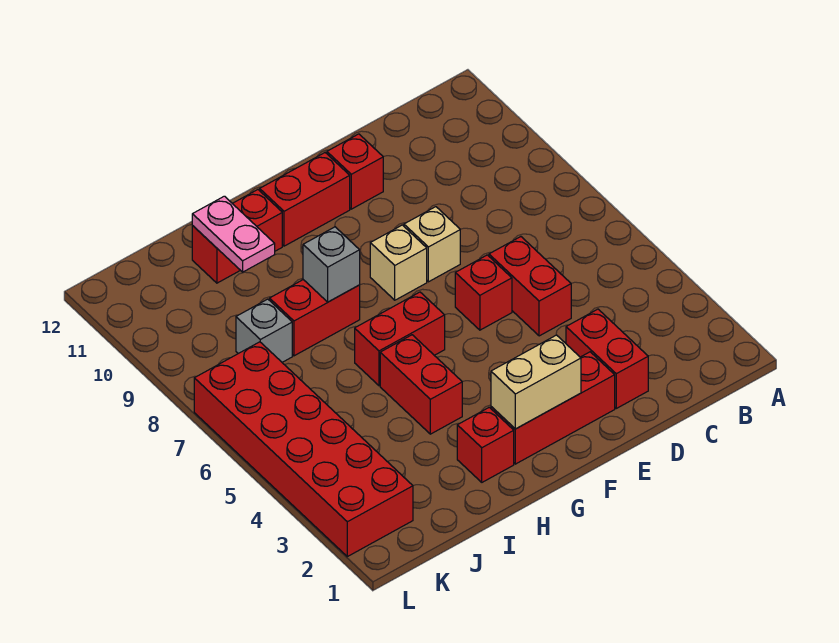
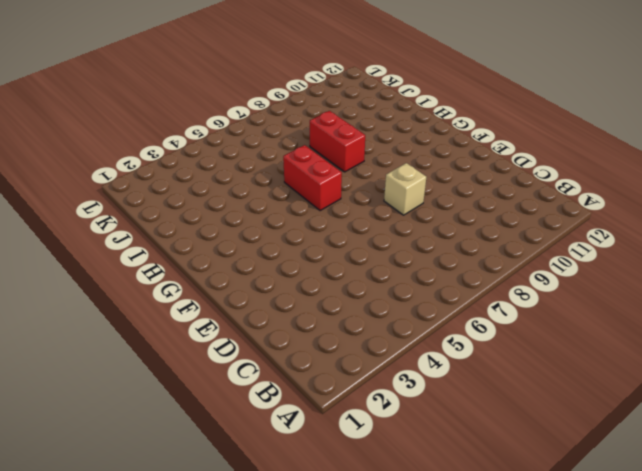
none -> red 1x2 brick [566,309,648,408]
none -> red 1x2 brick [489,237,571,336]
none -> red 1x3 brick [491,352,615,464]

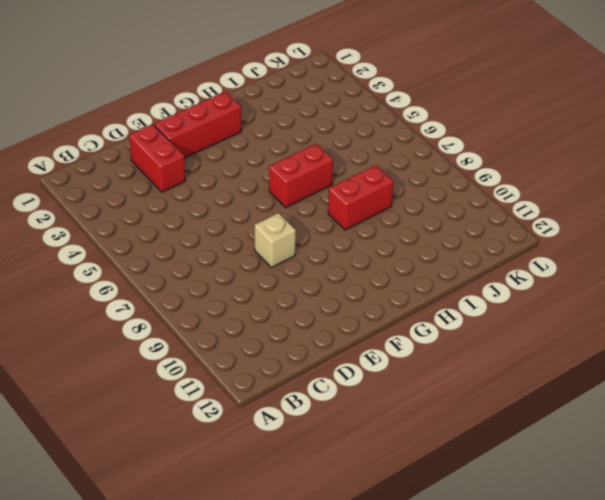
none -> red 1x2 brick [489,237,571,336]
none -> red 1x1 brick [455,255,512,330]
none -> red 1x1 brick [327,134,383,209]

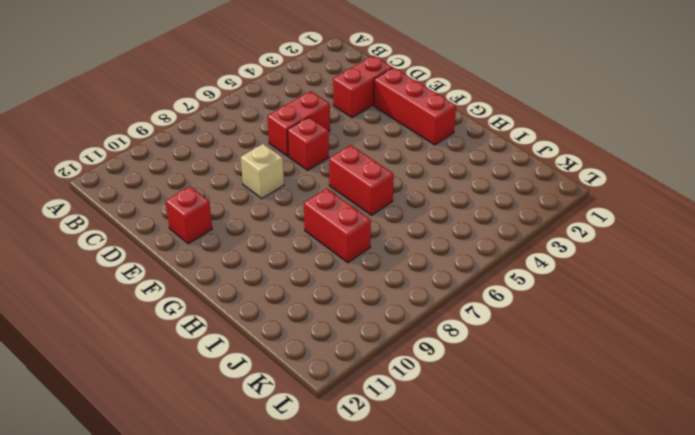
none -> tan 1x1 brick [370,225,427,300]
none -> red 1x2 brick [260,153,350,246]
none -> red 1x1 brick [457,407,514,482]

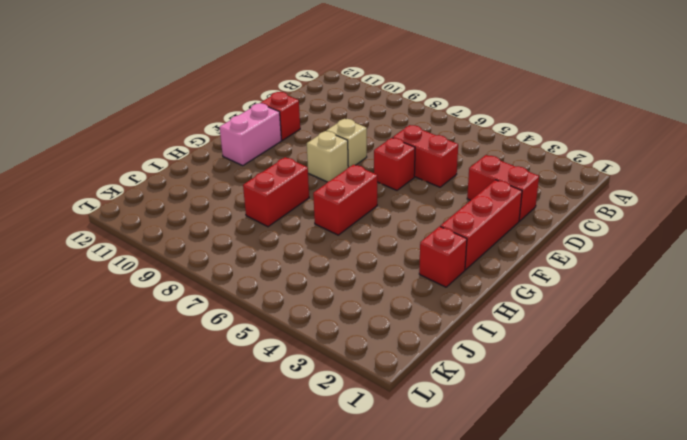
pink 1x2 brick [220,103,281,165] -> red 1x2 brick [260,153,350,246]
none -> red 1x2 brick [380,335,462,434]
none -> red 1x2 brick [192,190,282,283]
none -> grey 1x1 brick [236,299,292,362]

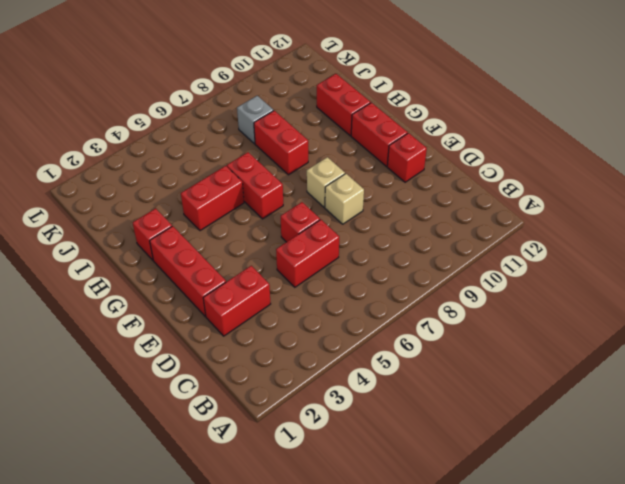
none -> red 2x6 brick [194,342,413,557]
none -> tan 1x2 brick [491,335,581,429]
none -> grey 1x1 brick [303,227,360,302]

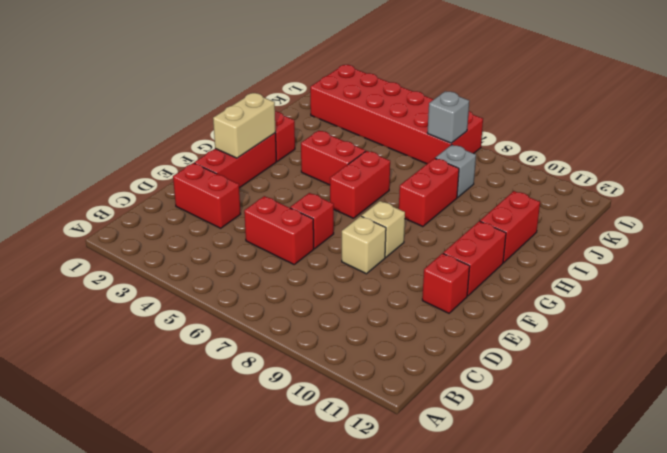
grey 1x1 brick [427,91,469,143] -> grey 1x1 brick moved to [303,227,360,302]
none -> pink 1x2 plate [192,196,275,272]

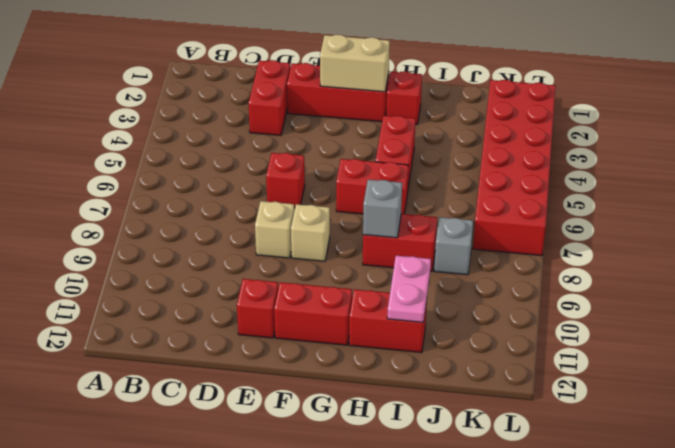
none -> red 1x2 brick [489,237,571,336]

